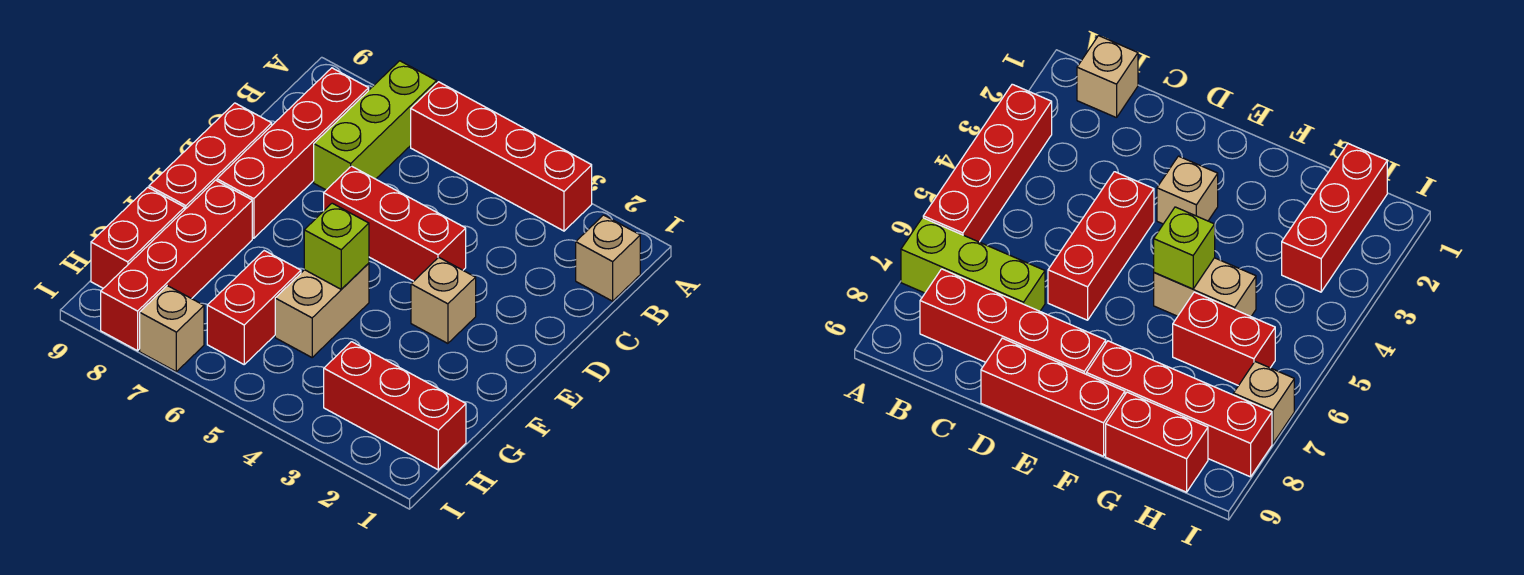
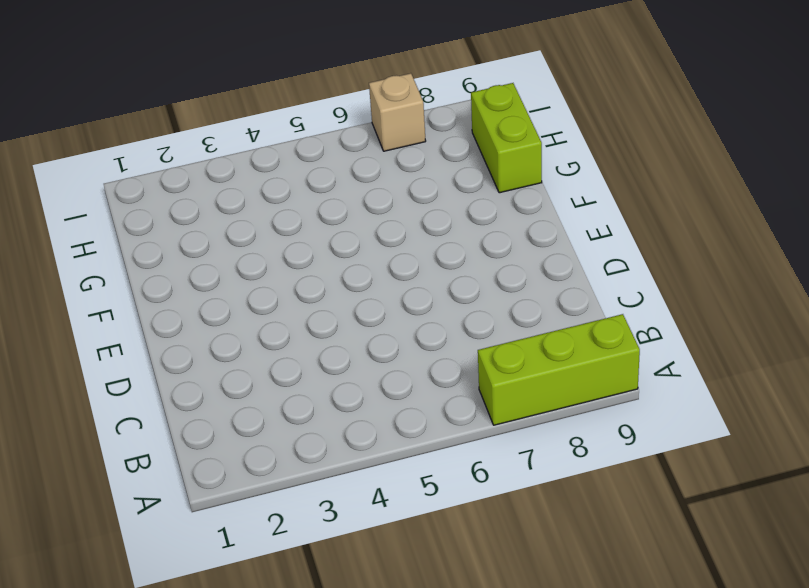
lime 1x3 brick [478,314,640,425] -> lime 1x3 brick turned to [314,61,437,190]
lime 1x2 brick [471,83,542,193] -> red 1x2 brick [91,187,185,288]
none -> red 1x4 brick [411,82,592,231]
none -> tan 1x1 brick [576,215,640,301]
none -> red 1x4 brick [217,68,369,238]

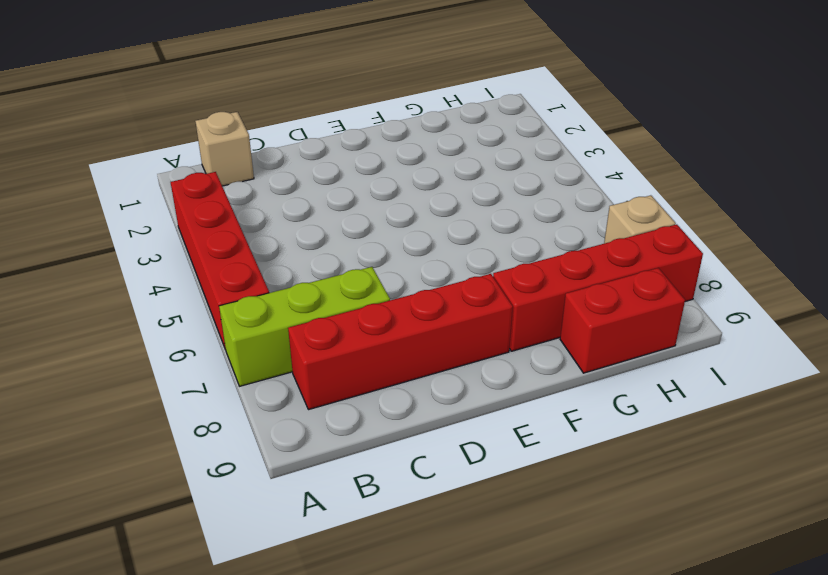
none -> red 1x3 brick [324,166,466,281]
none -> red 1x3 brick [149,103,272,209]
none -> tan 1x1 brick [411,257,476,343]

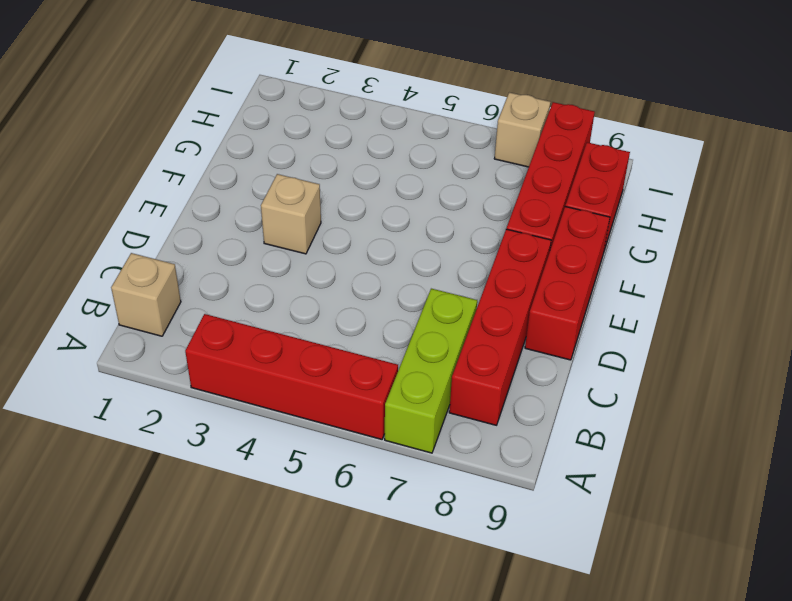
none -> red 1x3 brick [324,166,466,281]
none -> tan 1x2 brick [275,263,369,357]
none -> red 1x2 brick [207,251,301,364]

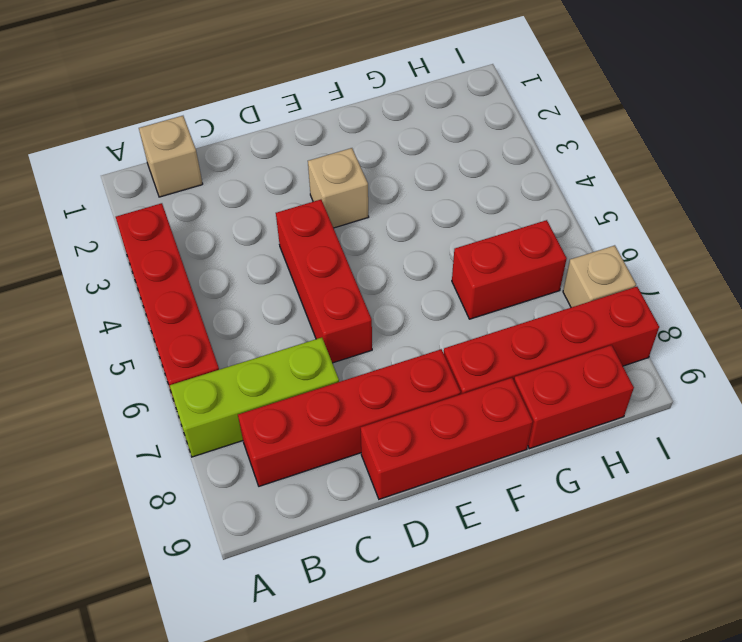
none -> tan 1x2 brick [275,263,369,357]
none -> red 1x3 brick [324,342,466,470]
none -> lime 1x1 brick [304,203,369,289]

